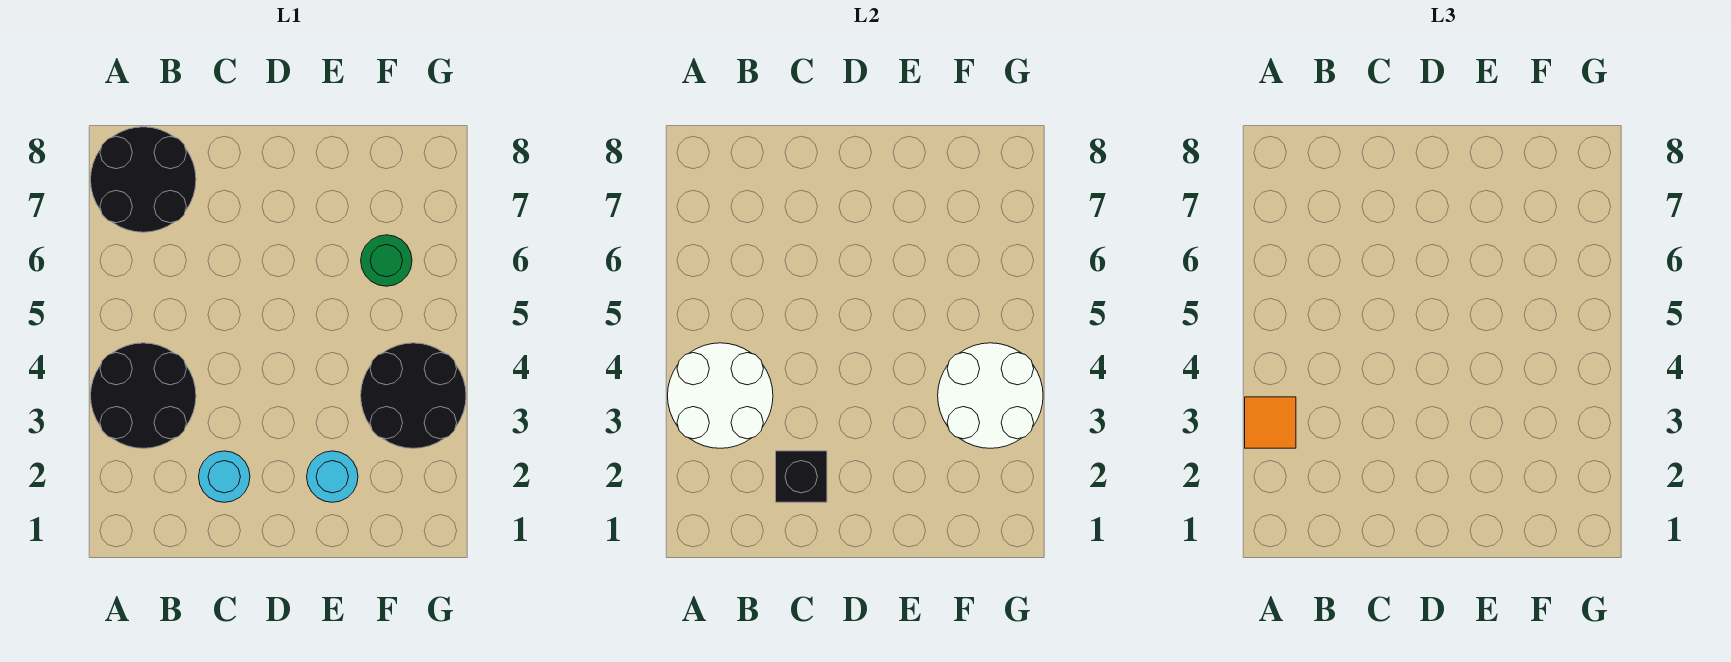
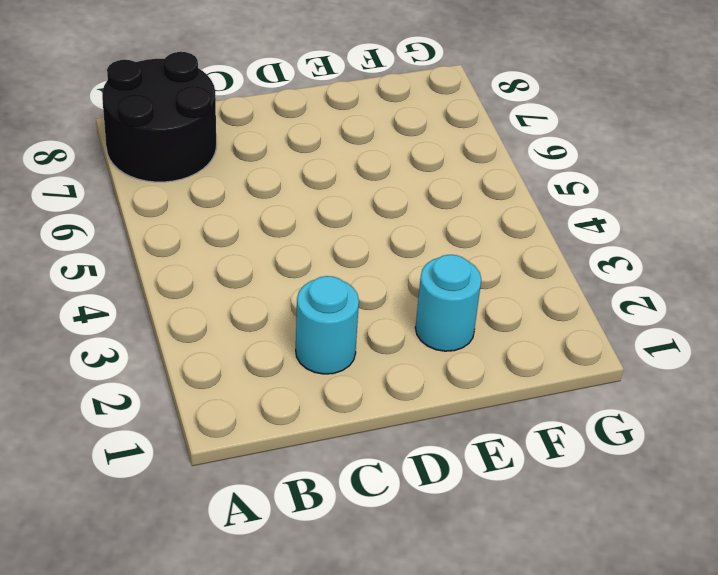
none -> black 2x2 round brick [91,343,196,448]
none -> black 2x2 round brick [361,343,466,448]

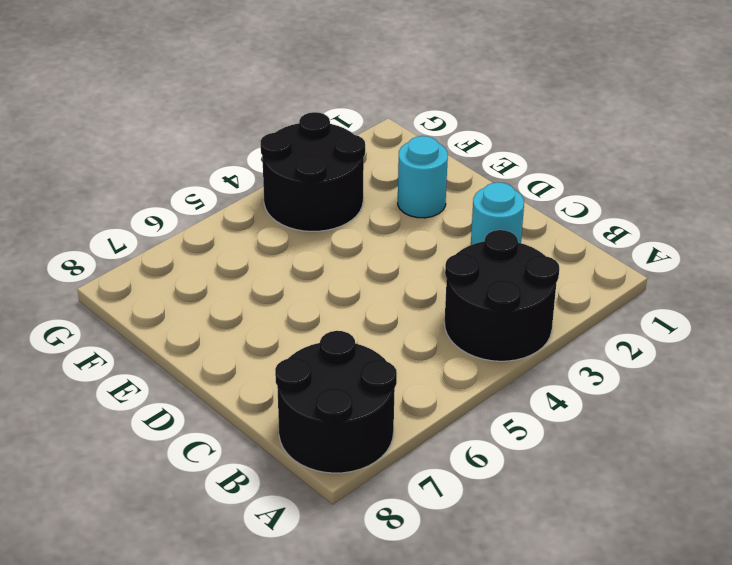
none -> green 1x1 round brick [361,235,412,286]
none -> white 2x2 round brick [668,343,773,448]

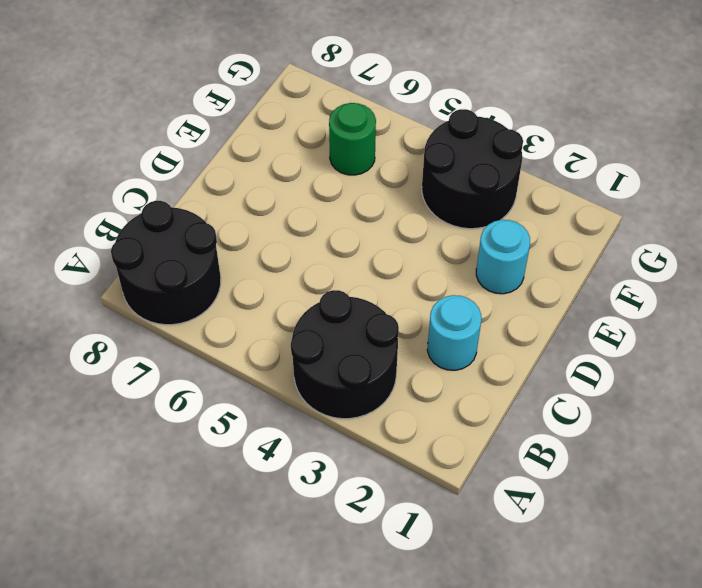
none -> white 2x2 round brick [668,343,773,448]
none -> black 1x1 brick [776,451,827,502]

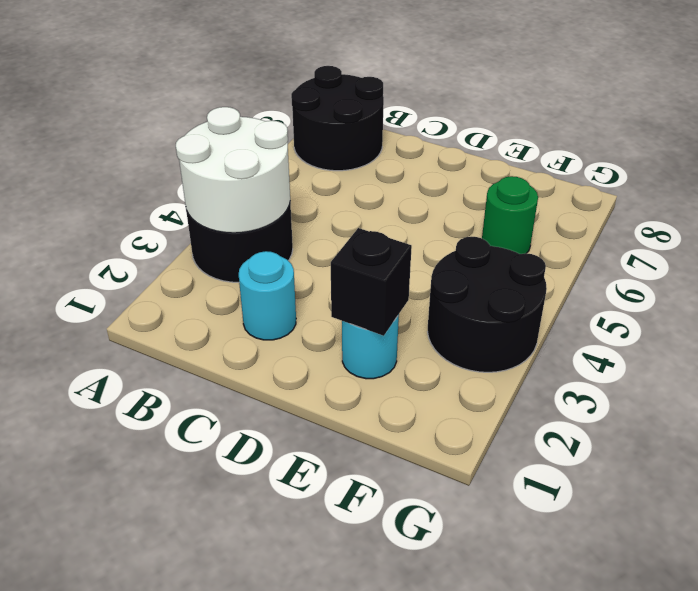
black 1x1 brick [331,228,412,336] -> black 1x1 brick moved to [776,451,827,502]
none -> white 2x2 round brick [938,343,1043,448]
none -> orange 1x1 tile [1245,397,1296,448]

